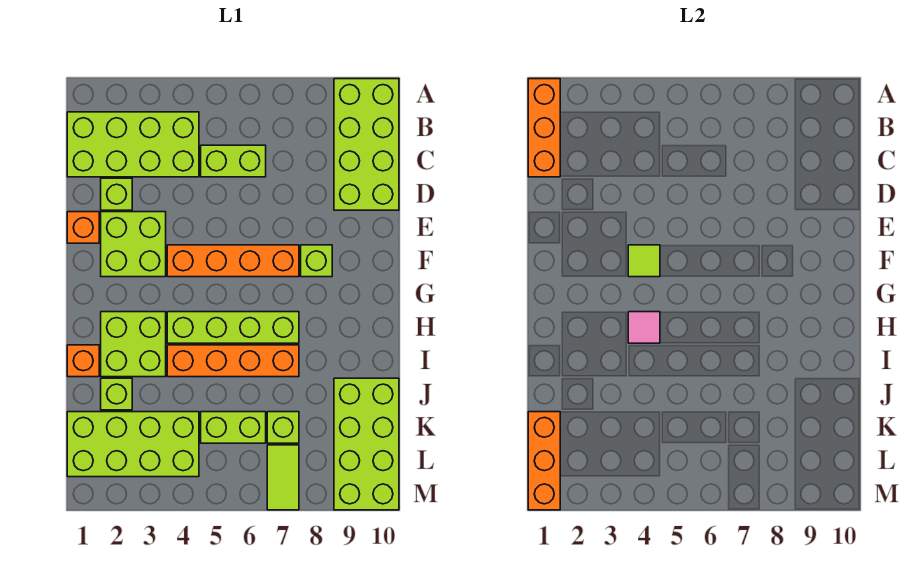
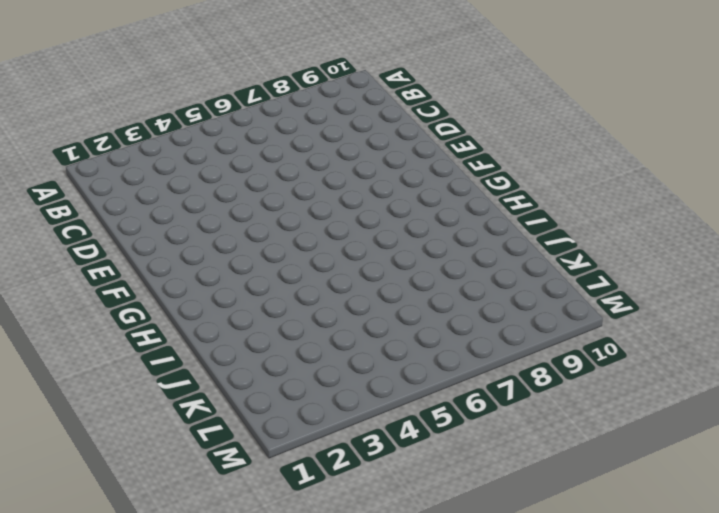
none -> lime 2x4 brick [334,79,399,210]
none -> lime 2x4 brick [67,112,199,177]
none -> lime 1x2 brick [201,145,266,177]

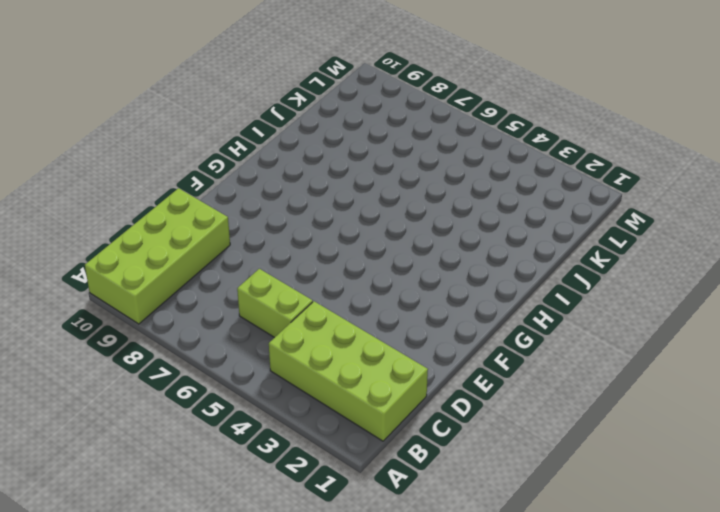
none -> lime 1x1 brick [101,178,132,210]
none -> orange 1x1 brick [67,212,99,243]
none -> lime 2x2 brick [101,212,166,277]

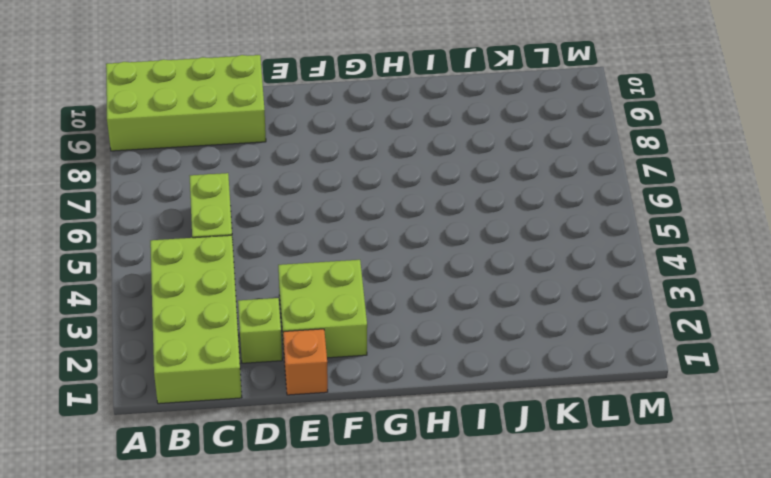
none -> orange 1x4 brick [167,245,299,277]
none -> lime 1x1 brick [301,245,332,277]
none -> lime 2x2 brick [101,312,166,377]

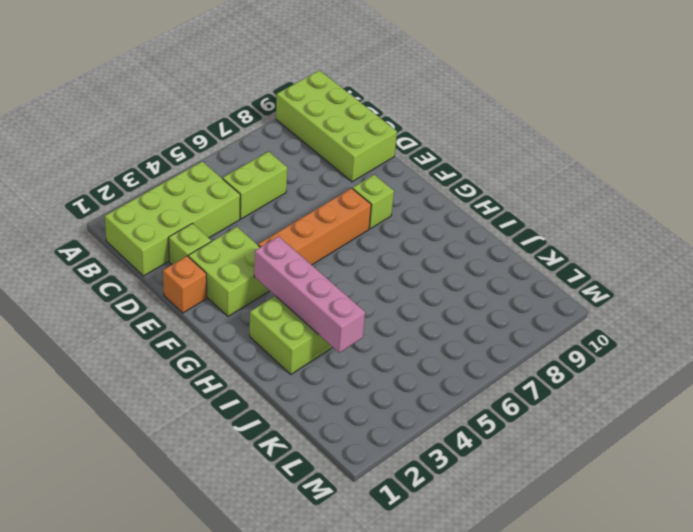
pink 1x4 brick [254,236,365,353] -> none
none -> lime 1x4 brick [167,312,299,343]
none -> orange 1x1 brick [67,345,99,377]
none -> orange 1x4 brick [167,345,299,377]

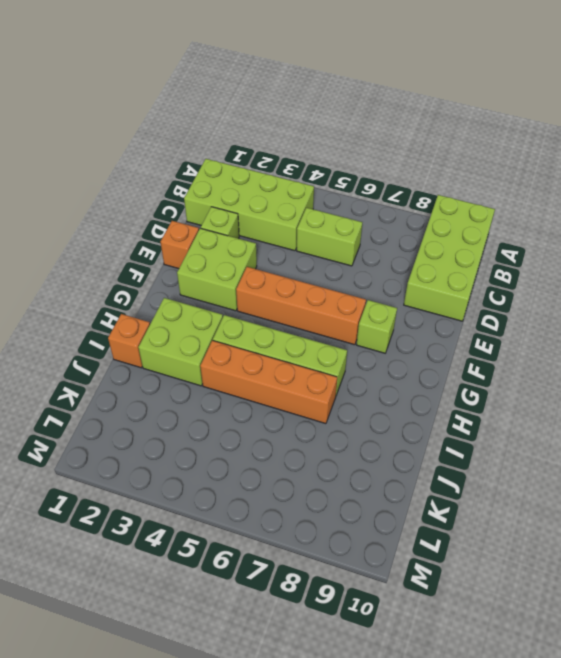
none -> lime 1x1 brick [101,378,132,410]
none -> lime 2x4 brick [334,378,399,510]
none -> lime 2x4 brick [67,412,199,477]

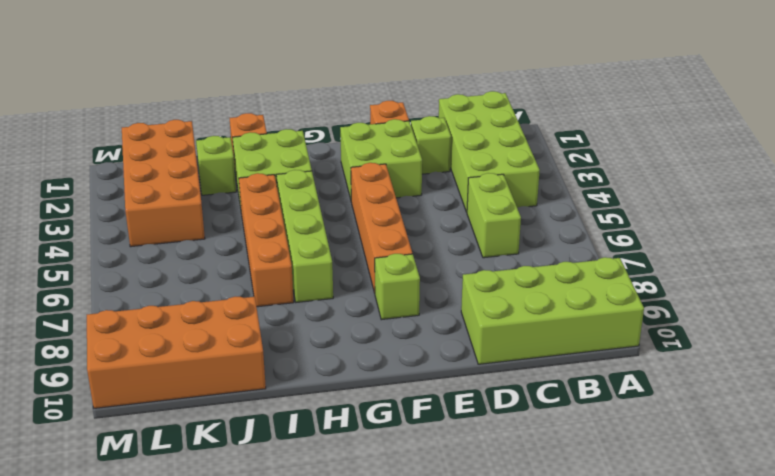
orange 2x4 brick [87,297,266,408] -> lime 2x4 brick [334,378,399,510]
orange 2x4 brick [122,120,205,247] -> lime 2x4 brick [67,412,199,477]
none -> lime 1x2 brick [201,412,266,443]
none -> lime 1x1 brick [267,412,299,443]
none -> lime 1x2 tile [267,445,299,510]

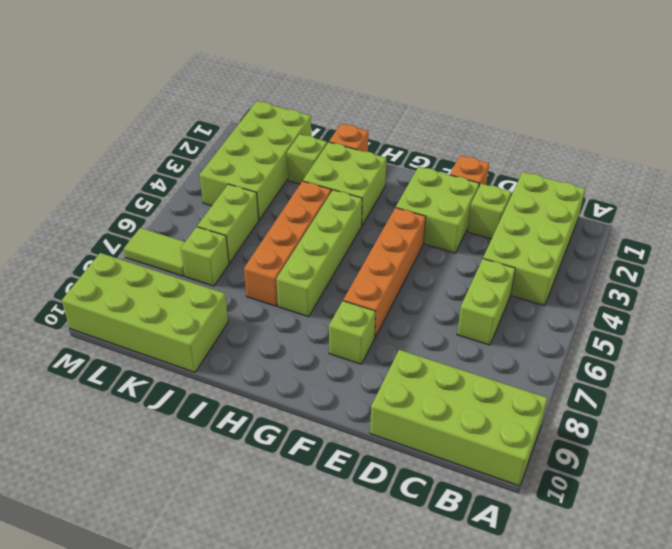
none -> orange 1x3 brick [528,79,560,177]
none -> lime 1x1 tile [628,245,660,277]
none -> pink 1x1 tile [628,312,660,343]

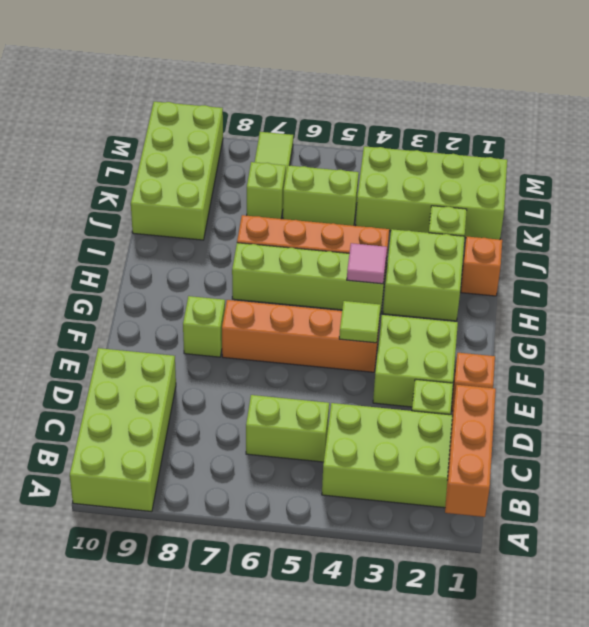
none -> orange 1x3 brick [528,412,560,510]

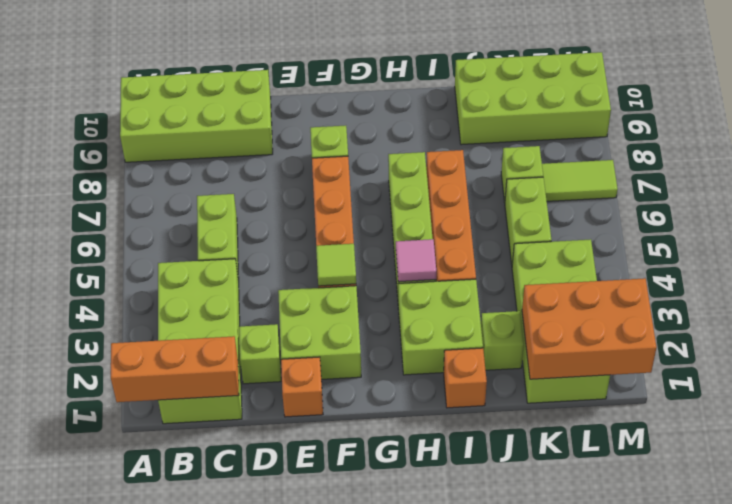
orange 2x3 brick [522,278,657,379] -> orange 1x3 brick [528,412,560,510]

